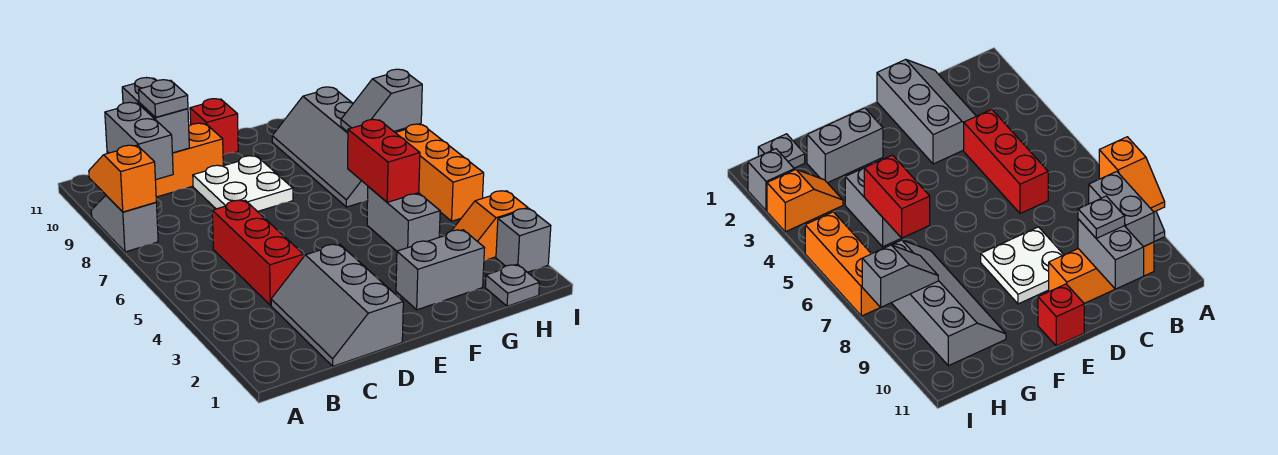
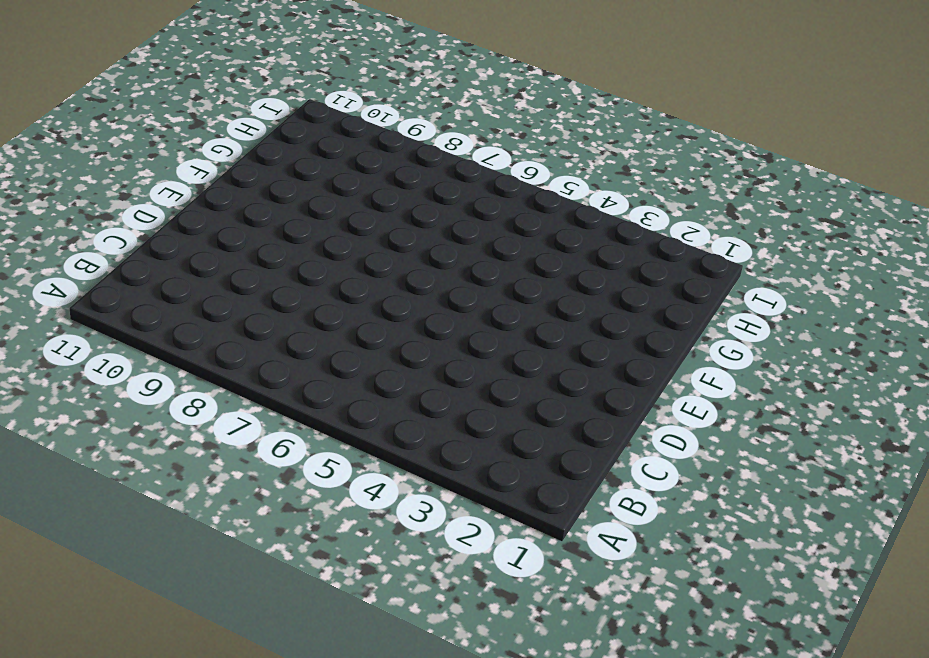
none -> grey 1x2 slope [91,196,158,252]
none -> orange 1x3 brick [107,123,223,197]
none -> grey 2x3 slope [271,244,403,366]

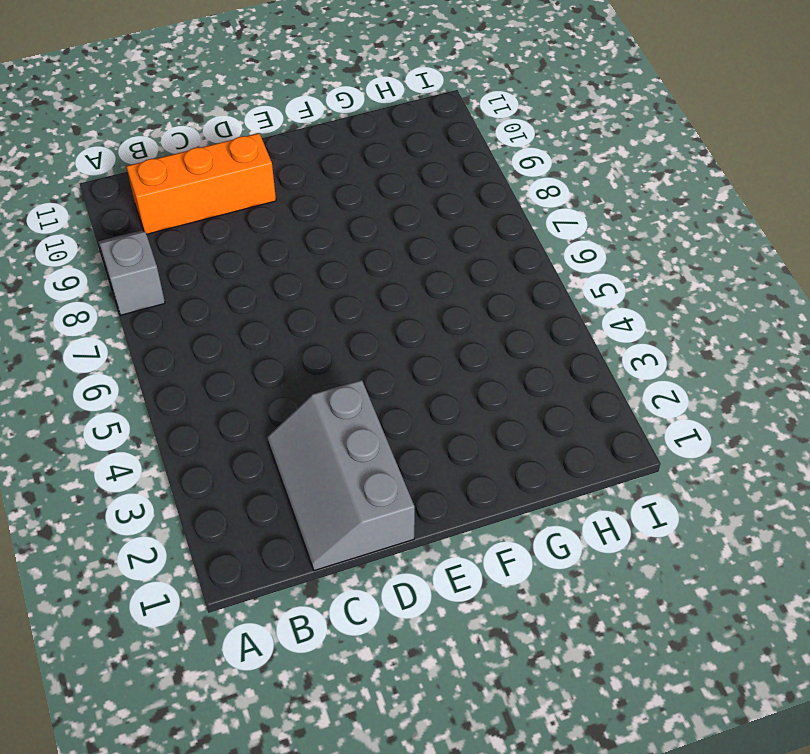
none -> red 1x3 brick [212,200,304,305]
none -> white 2x2 plate [193,156,293,212]
none -> red 1x1 brick [190,99,238,155]

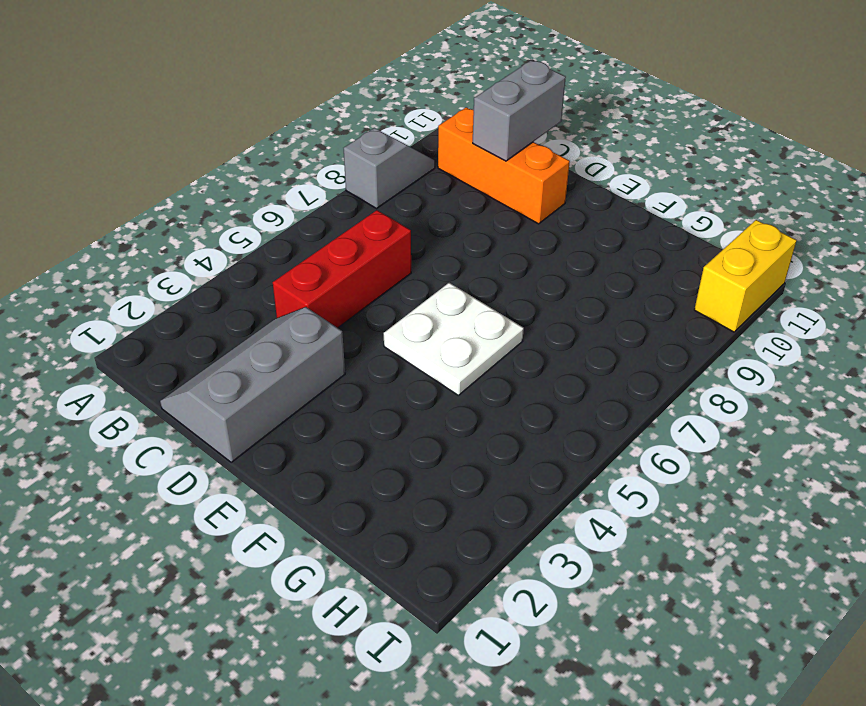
white 2x2 plate [384,283,524,395] -> white 2x2 plate moved to [193,156,293,212]
yellow 1x2 brick [694,220,797,332] -> none
none -> red 1x1 brick [190,99,238,155]
none -> grey 1x2 brick [396,230,484,310]
none -> grey 1x2 brick [367,187,440,251]

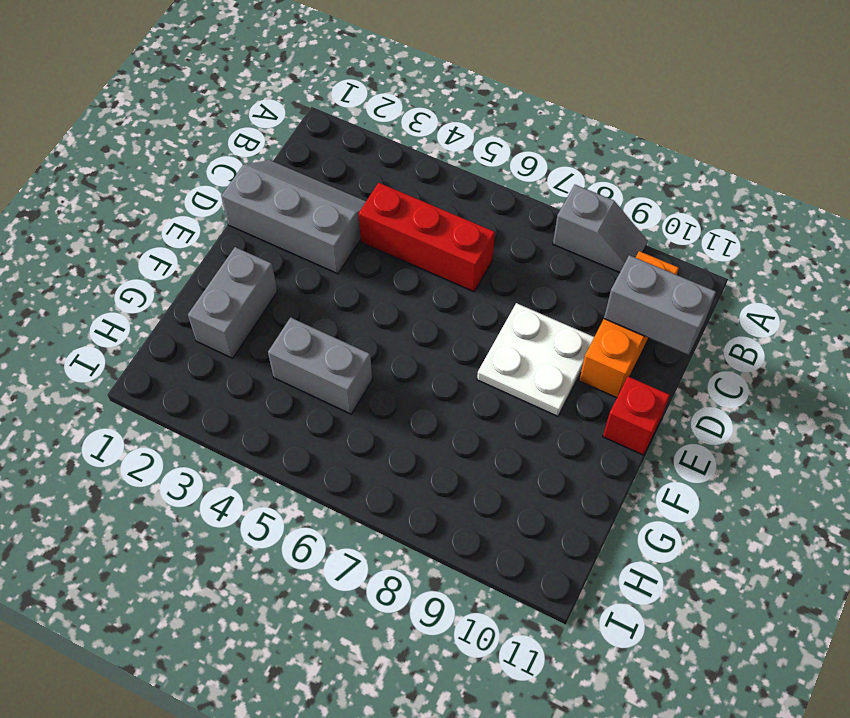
none -> grey 2x4 slope [272,87,368,207]
none -> grey 1x1 plate [485,264,540,306]
none -> orange 1x2 slope [452,191,528,260]

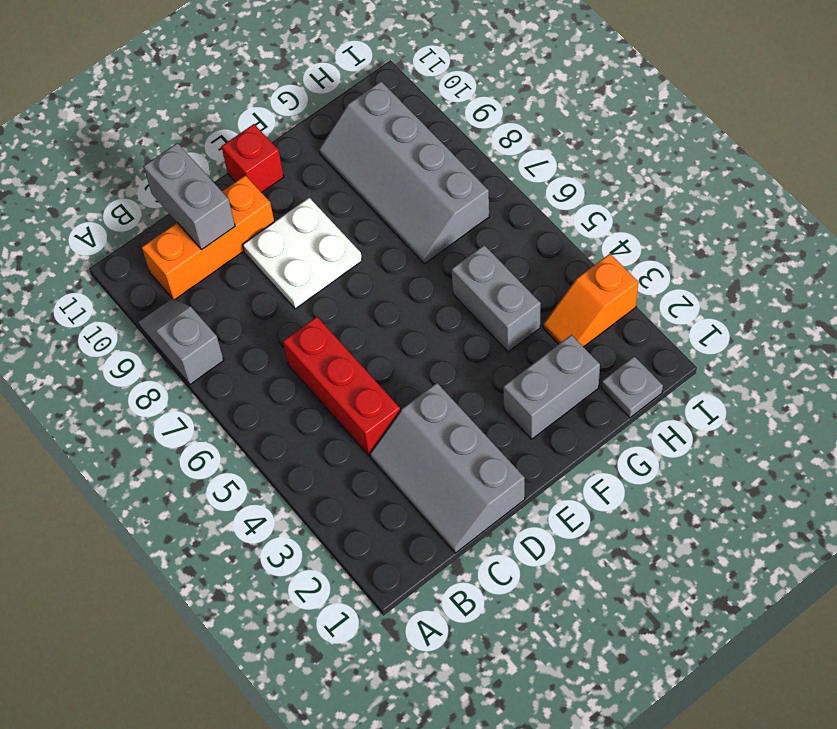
none -> grey 1x1 brick [496,209,551,272]
none -> orange 1x3 brick [395,124,484,221]
none -> orange 1x2 slope [89,145,156,212]

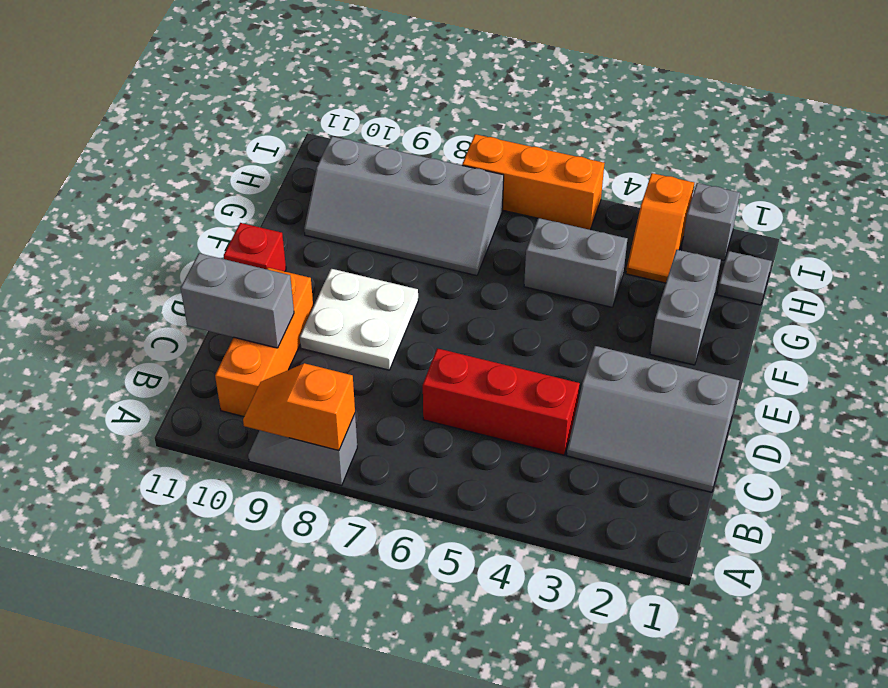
none -> grey 1x2 brick [105,102,173,180]
none -> red 1x2 brick [348,120,420,202]
none -> grey 1x2 slope [341,69,422,132]

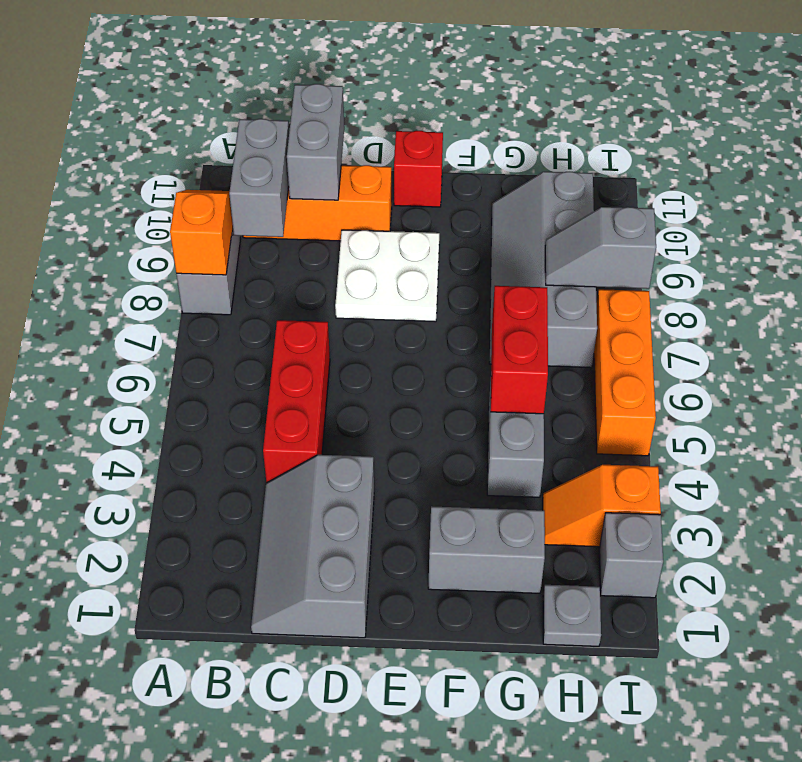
none -> grey 1x1 plate [139,80,188,117]

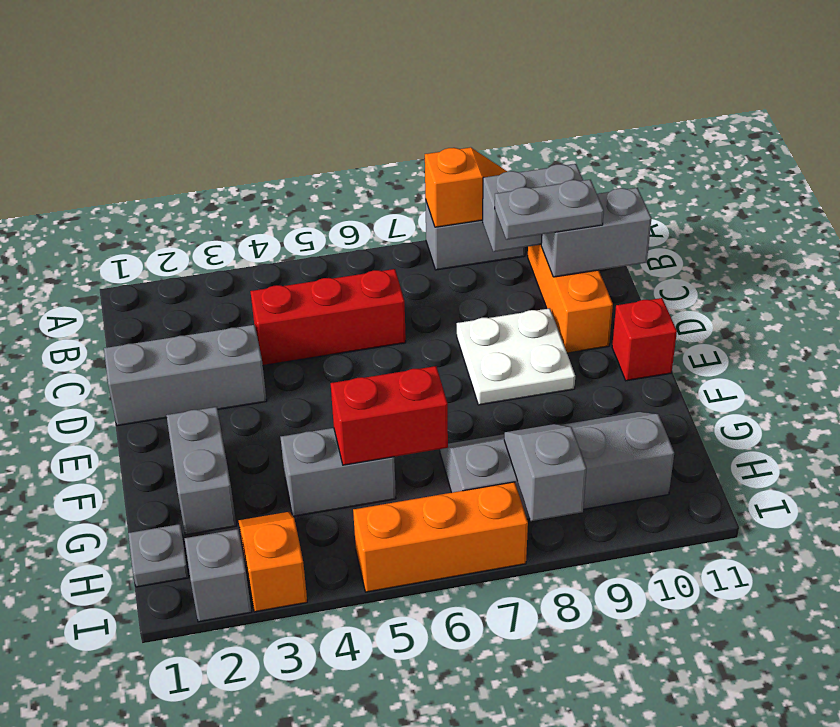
grey 1x2 plate [495,180,604,240] -> grey 1x1 plate [139,80,188,117]

